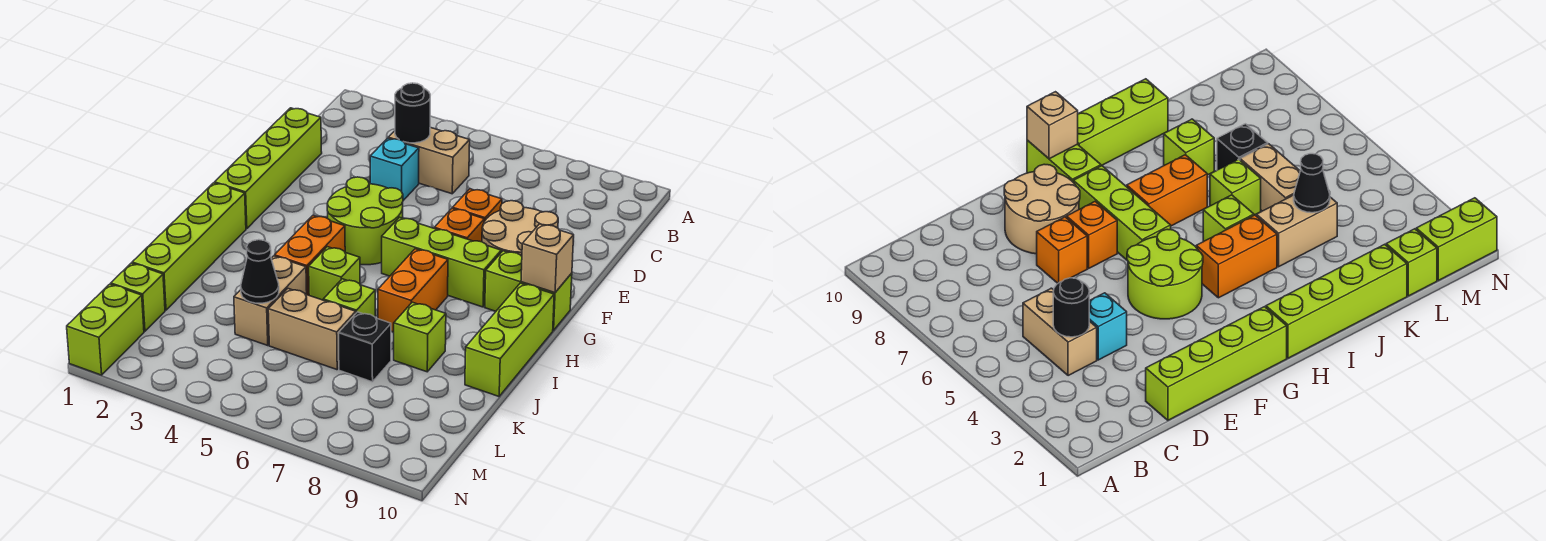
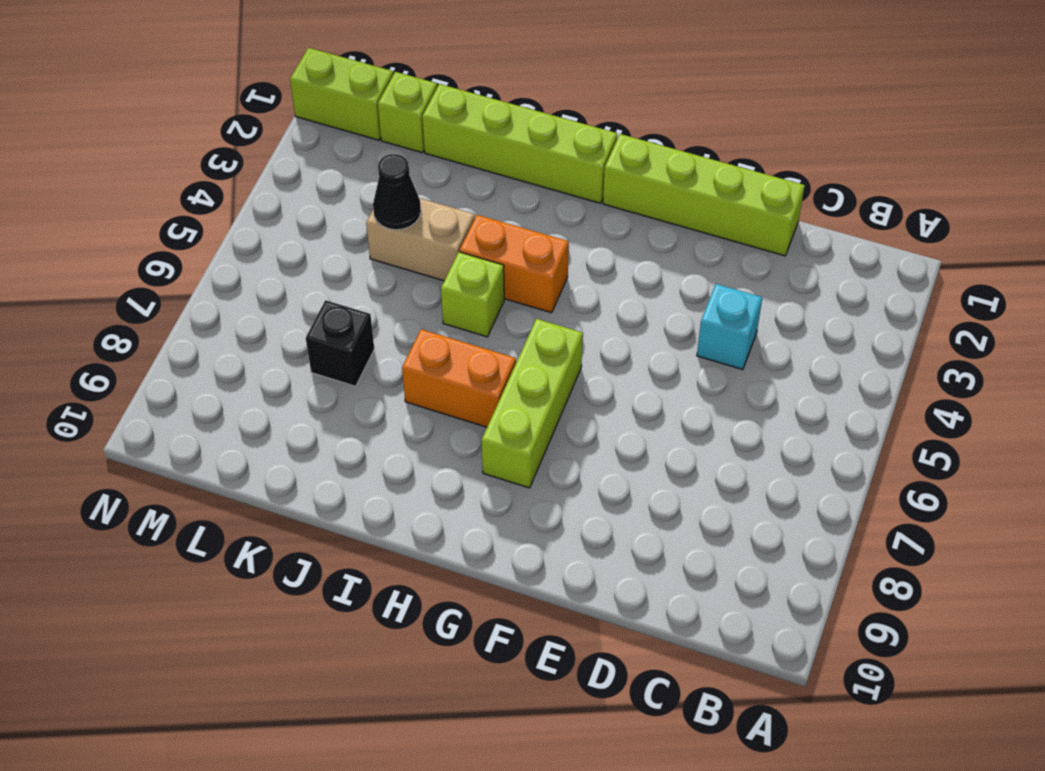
none -> tan 1x2 brick [388,127,470,194]
none -> orange 1x1 brick [453,189,502,221]
none -> tan 2x2 round brick [482,201,558,256]

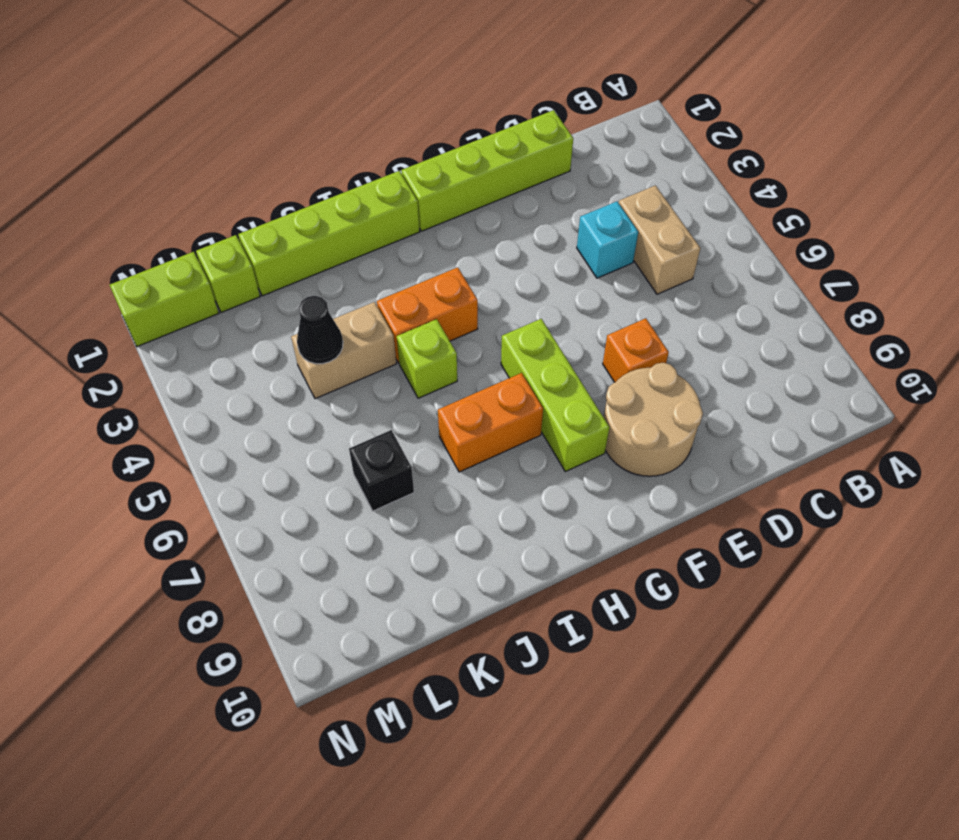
none -> lime 2x2 round brick [327,177,403,265]
none -> orange 1x1 brick [434,208,484,242]
none -> lime 1x2 brick [485,251,572,330]

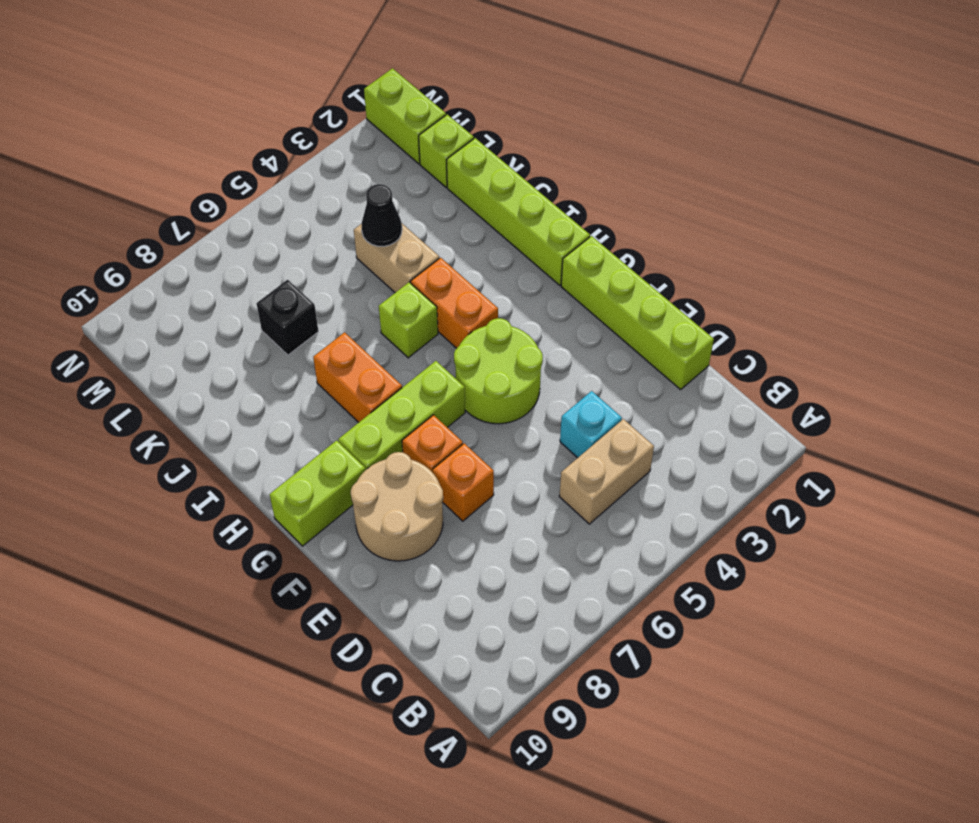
none -> lime 1x3 brick [465,283,554,396]
none -> lime 1x1 brick [323,279,375,317]
none -> lime 1x1 brick [394,302,446,372]

